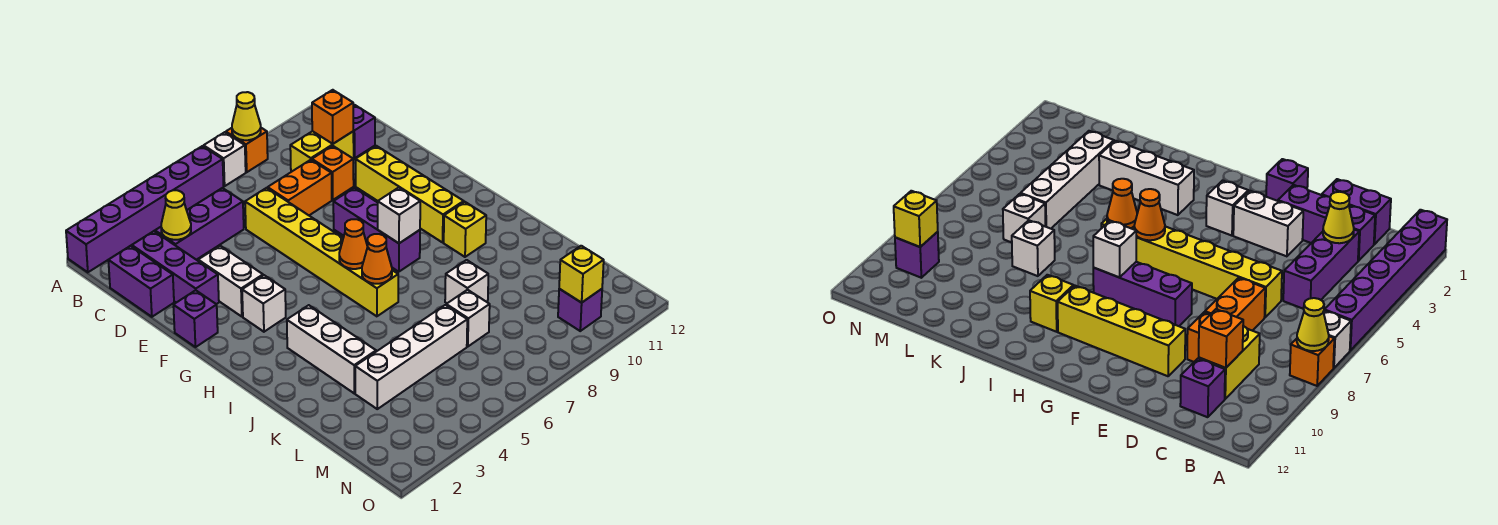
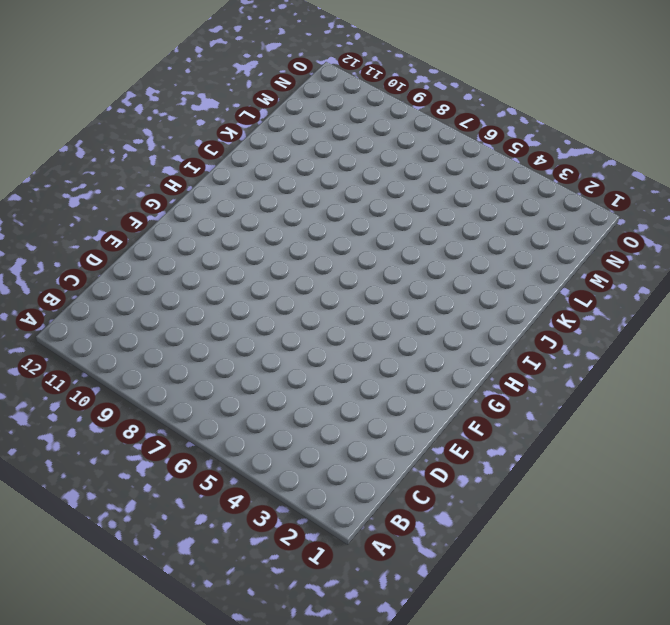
none -> purple 1x6 brick [66,146,224,272]
none -> white 1x1 brick [204,132,246,186]
none -> orange 1x1 brick [226,128,268,172]

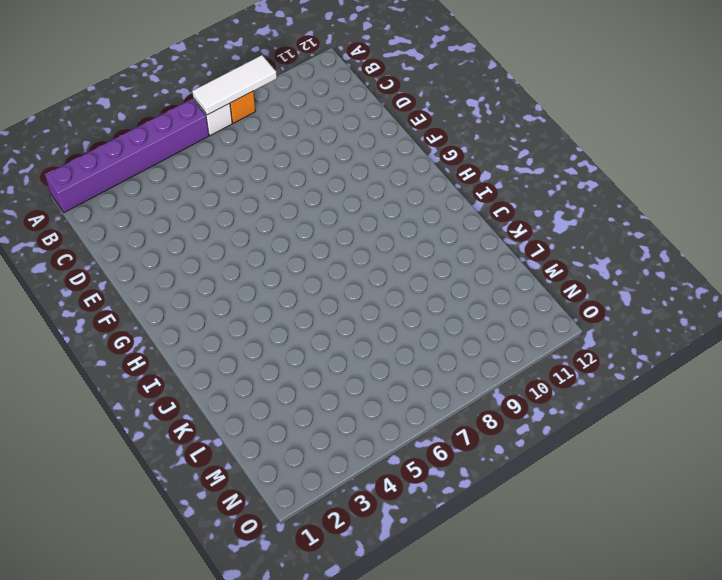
white 1x3 tile [192,55,277,115] -> yellow 1x1 cone [232,92,261,140]
none -> purple 1x2 brick [108,246,174,317]
none -> purple 1x3 brick [132,231,219,304]
none -> purple 1x3 brick [155,188,244,260]

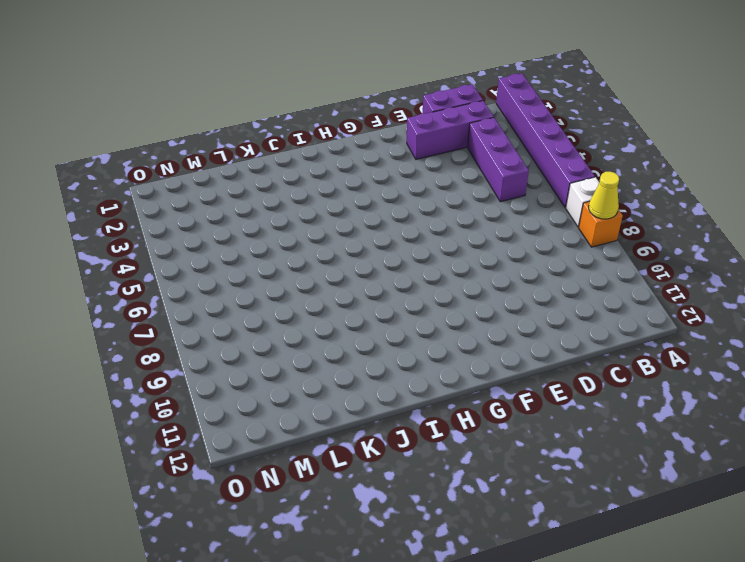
none -> yellow 1x2 brick [290,131,354,172]
none -> purple 1x1 brick [353,105,375,158]
none -> yellow 1x6 brick [245,188,398,316]

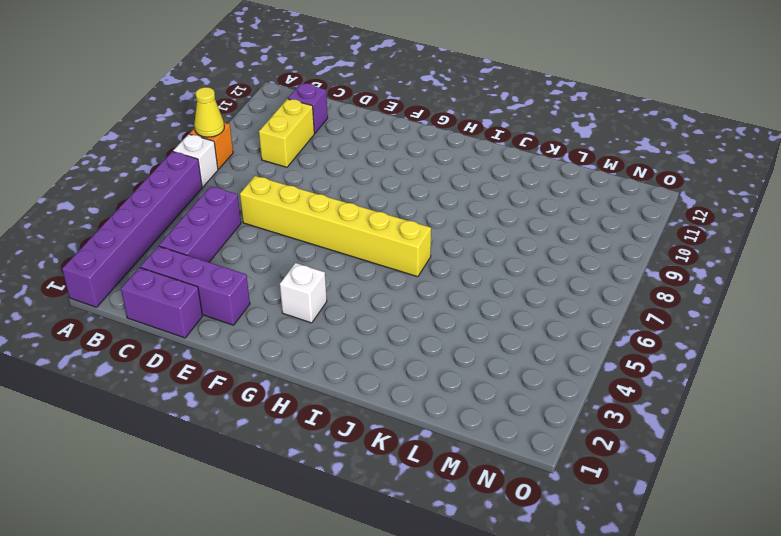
none -> orange 1x2 brick [268,160,332,215]
none -> orange 1x1 brick [312,146,354,200]
none -> white 1x2 brick [198,246,263,317]

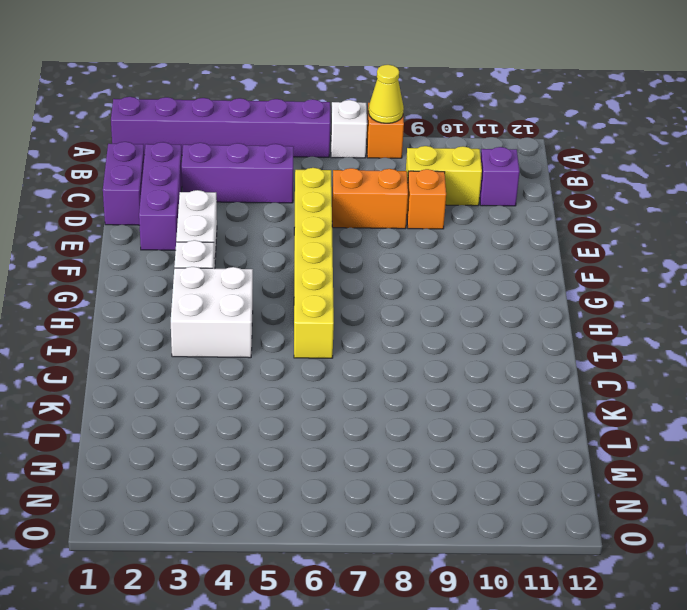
white 2x2 brick [171,267,253,358] -> white 1x3 brick [287,305,376,393]
none -> yellow 1x4 brick [355,146,464,242]
none -> purple 1x1 brick [173,290,218,347]
none -> purple 1x3 brick [333,188,420,272]

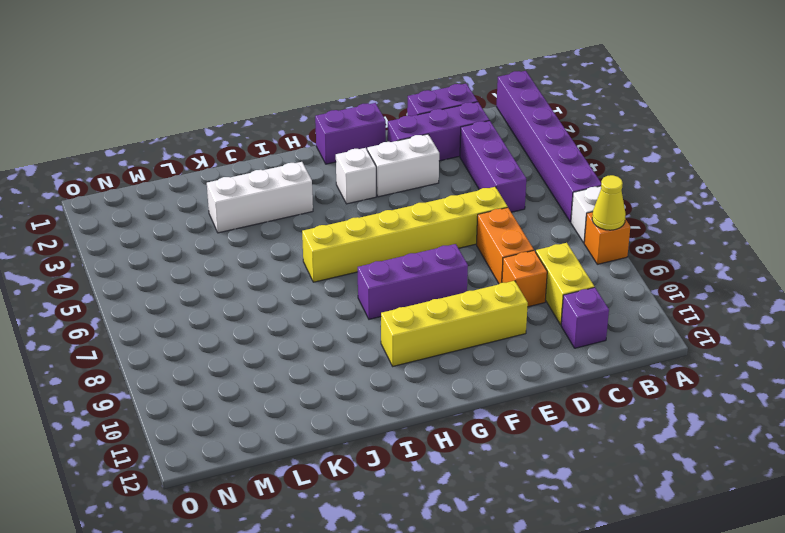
purple 1x2 brick [315,103,386,164] -> purple 1x1 brick [173,290,218,347]
none -> yellow 1x1 brick [444,202,486,257]
none -> white 1x1 brick [445,260,488,303]
none -> white 1x4 brick [355,305,467,409]

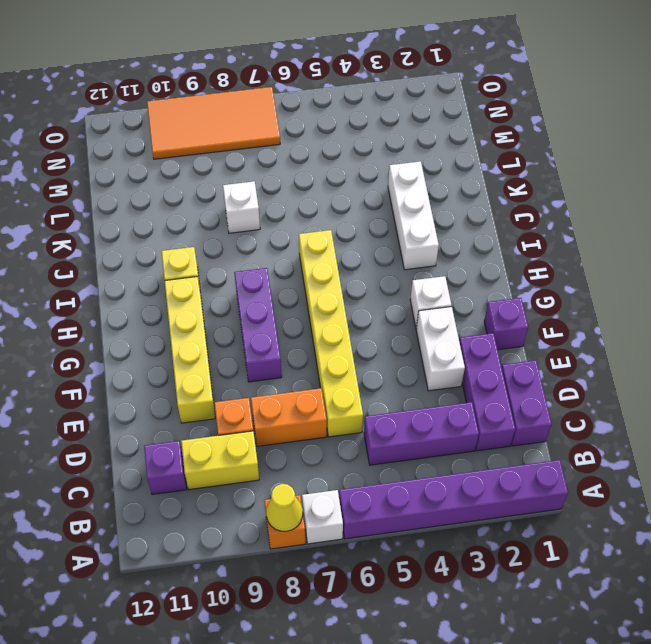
orange 2x4 tile [147,87,280,159] -> purple 1x1 brick [558,289,602,331]
none -> white 1x4 brick [355,305,467,409]
none -> white 1x1 brick [446,290,490,347]
none -> yellow 1x1 cone [161,190,191,240]

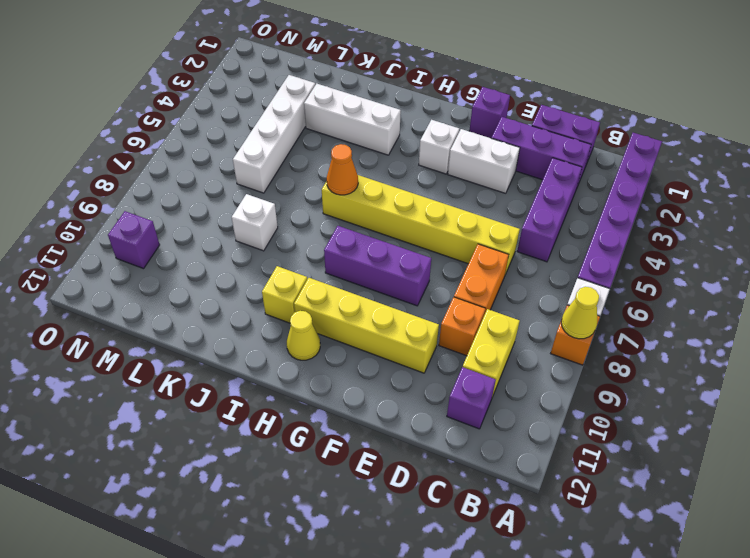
yellow 1x1 cone [287,311,320,360] -> yellow 1x1 cone moved to [161,190,191,240]
none -> white 1x1 brick [446,290,490,347]
none -> orange 1x1 brick [312,90,353,144]
none -> orange 1x1 cone [339,219,368,269]

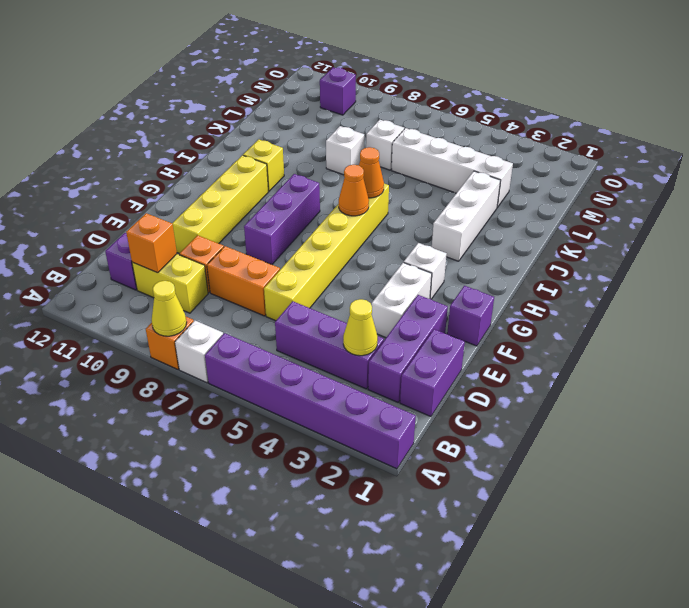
none -> white 1x1 brick [378,188,420,243]
none -> yellow 1x1 brick [559,246,604,303]

